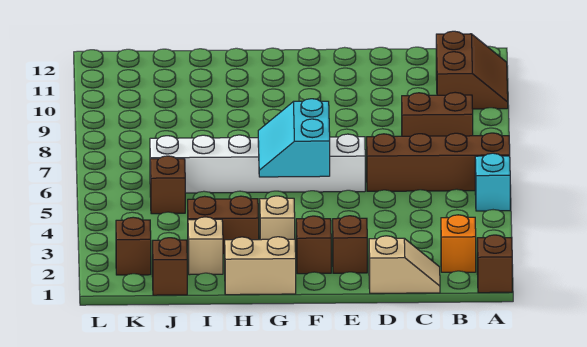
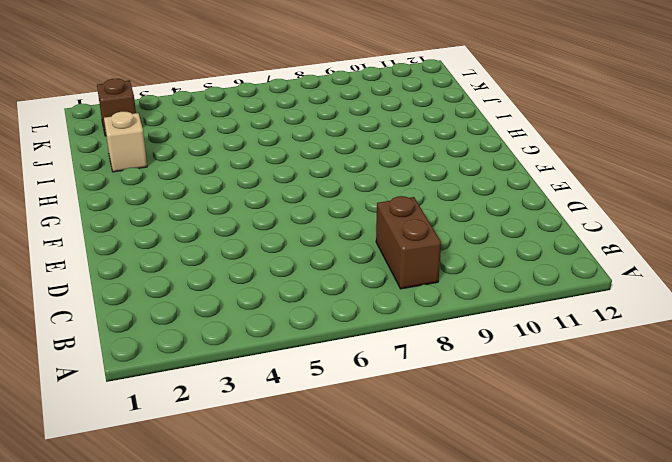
none -> brown 1x1 brick [477,235,512,293]
none -> cyan 1x1 brick [475,153,510,211]
none -> brown 1x4 brick [367,133,510,191]

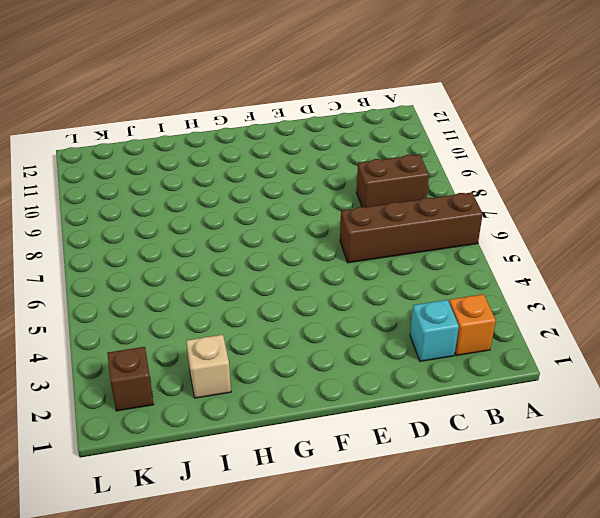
cyan 1x1 brick [410,300,459,361] -> cyan 1x1 brick moved to [475,153,510,211]
none -> brown 1x1 brick [477,235,512,293]
none -> brown 2x2 slope [436,31,508,109]
none -> tan 1x2 slope [369,236,440,293]

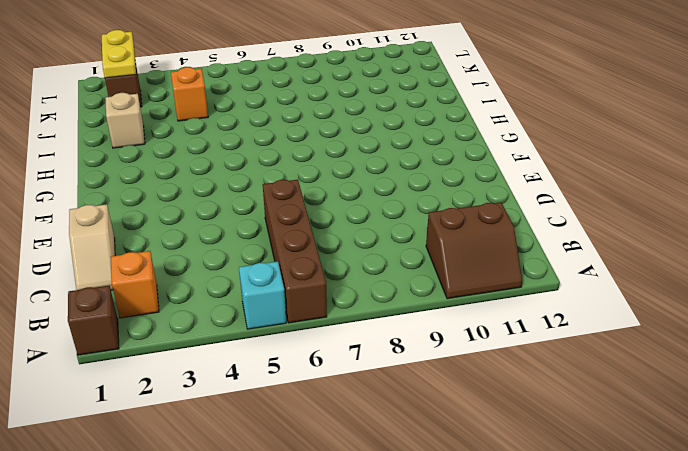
orange 1x1 brick [171,67,208,121] -> none
yellow 1x2 plate [102,30,136,78] -> none
none -> brown 1x2 brick [402,92,473,136]
none -> brown 1x1 brick [333,216,367,273]
none -> white 1x6 brick [150,134,365,193]

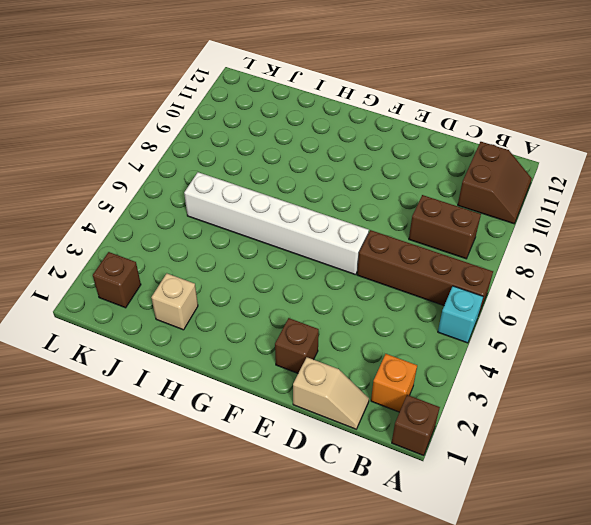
none -> brown 1x1 brick [296,216,331,274]
none -> tan 1x2 brick [225,237,296,295]
none -> tan 1x1 brick [260,196,295,240]

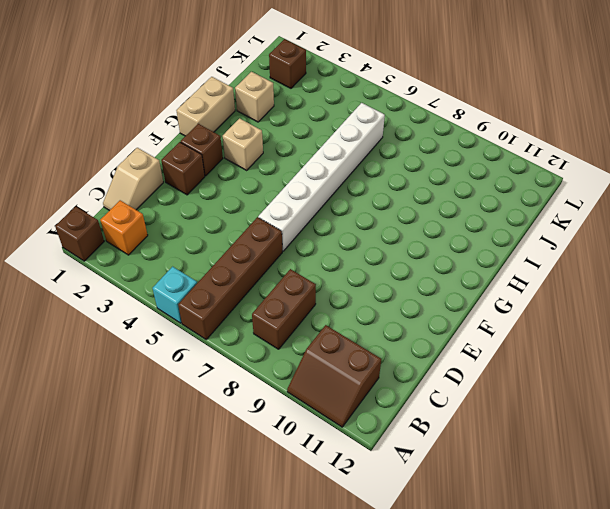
none -> brown 1x2 brick [188,196,259,254]
none -> brown 1x1 brick [152,238,187,295]
none -> brown 1x1 brick [150,156,185,214]

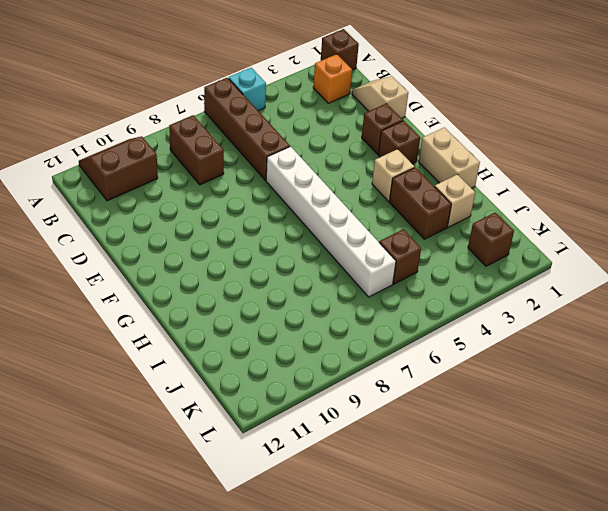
none -> brown 1x1 brick [152,238,187,295]
none -> cyan 2x2 slope [258,99,330,177]

